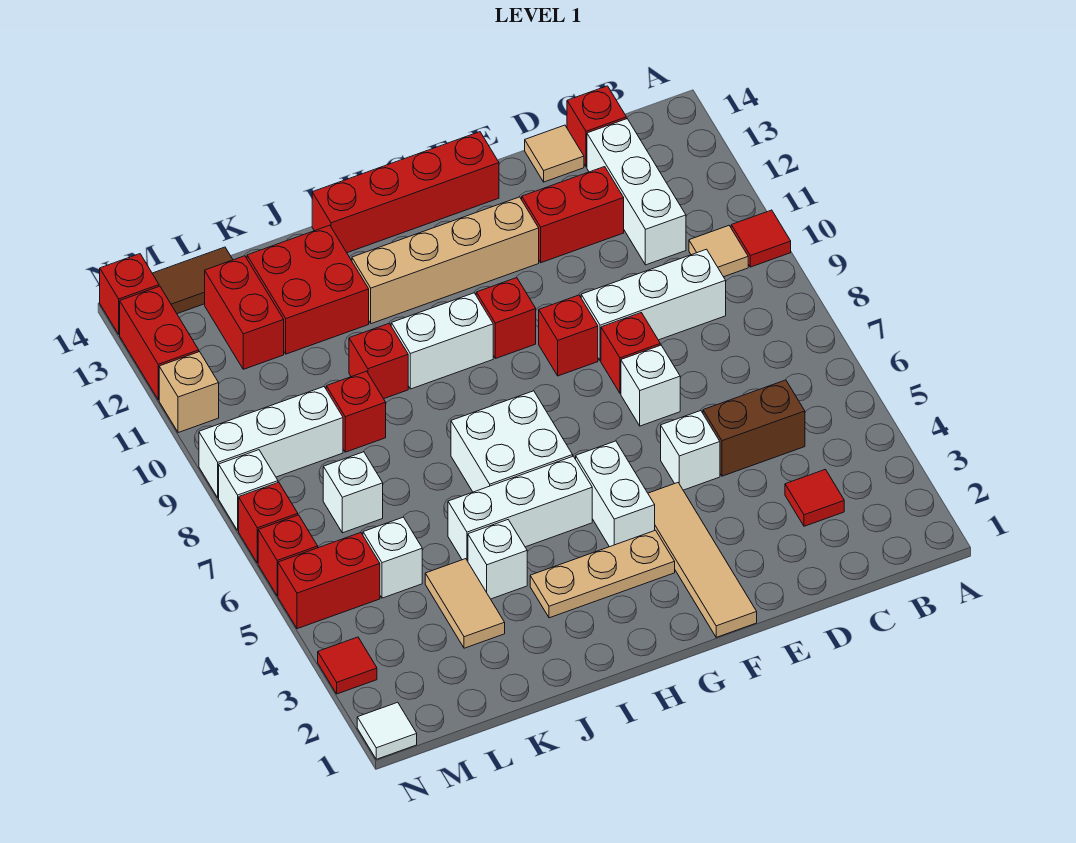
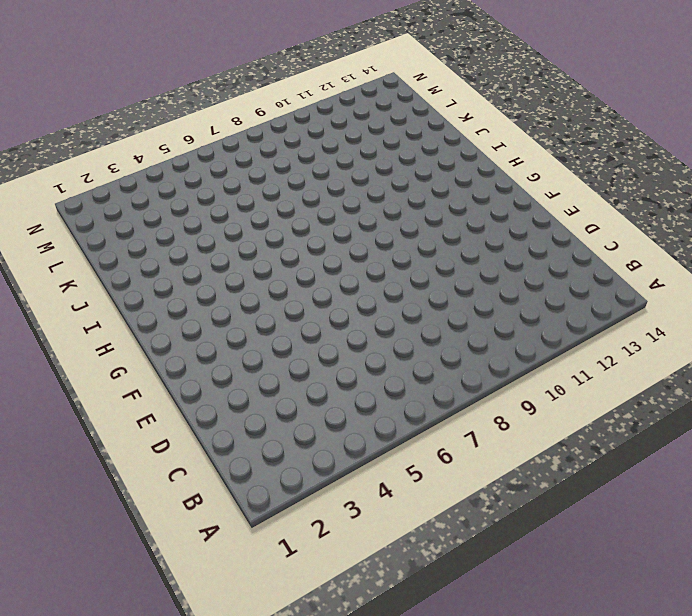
none -> red 1x1 tile [731,210,791,267]
none -> tan 1x1 tile [689,226,748,277]
none -> red 1x1 tile [785,469,844,526]
none -> brown 1x2 brick [703,380,805,476]

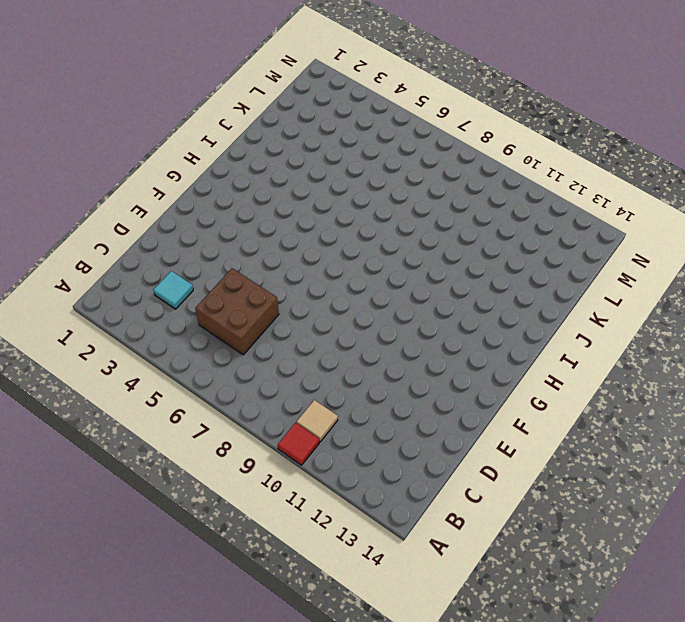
cyan 1x1 tile [154,271,193,309] -> red 1x1 tile [785,469,844,526]
brown 2x2 brick [195,268,279,355] -> brown 1x2 brick [703,380,805,476]
none -> white 1x3 brick [581,249,726,361]
none -> white 1x3 brick [587,119,686,265]
none -> red 1x1 brick [567,86,626,167]
none -> red 1x2 brick [522,167,624,263]

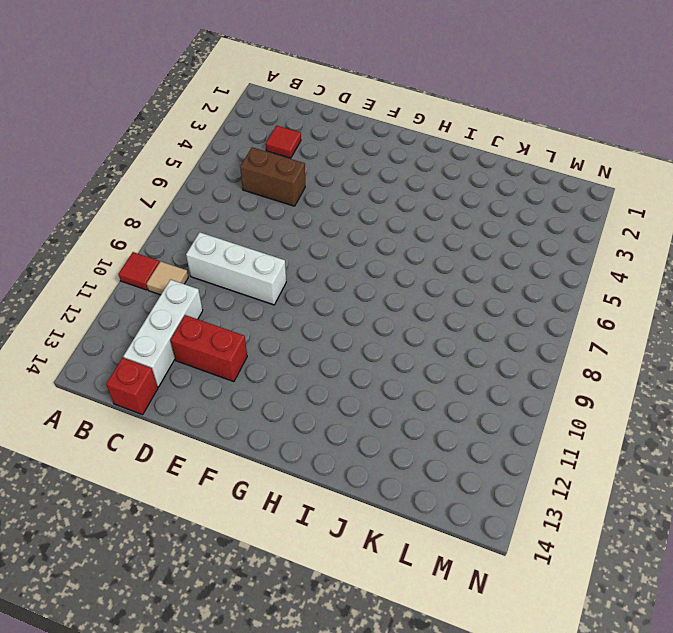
none -> tan 1x1 tile [525,125,584,182]
none -> white 1x1 brick [661,411,720,490]
none -> white 1x1 brick [621,345,680,426]
none -> red 1x1 brick [601,313,660,393]

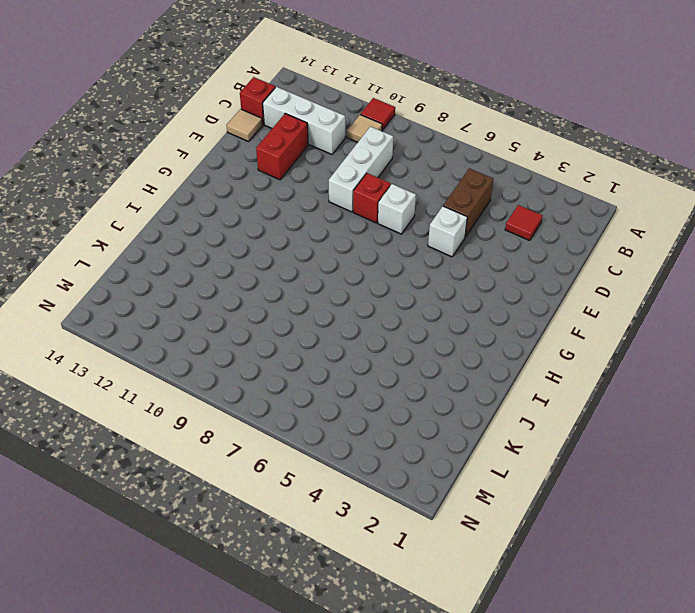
none -> tan 1x4 tile [648,483,757,637]
none -> red 1x1 brick [539,295,598,376]
none -> tan 1x4 brick [352,197,539,324]
none -> red 1x4 brick [312,132,499,253]

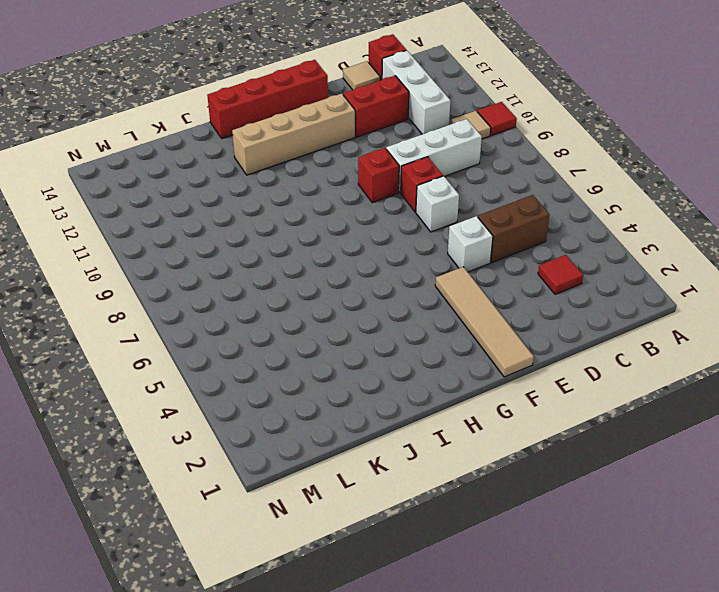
none -> tan 1x3 plate [530,530,675,618]
none -> white 1x2 brick [576,441,655,547]
none -> red 1x1 brick [476,278,536,359]
none -> white 1x3 brick [448,456,592,561]

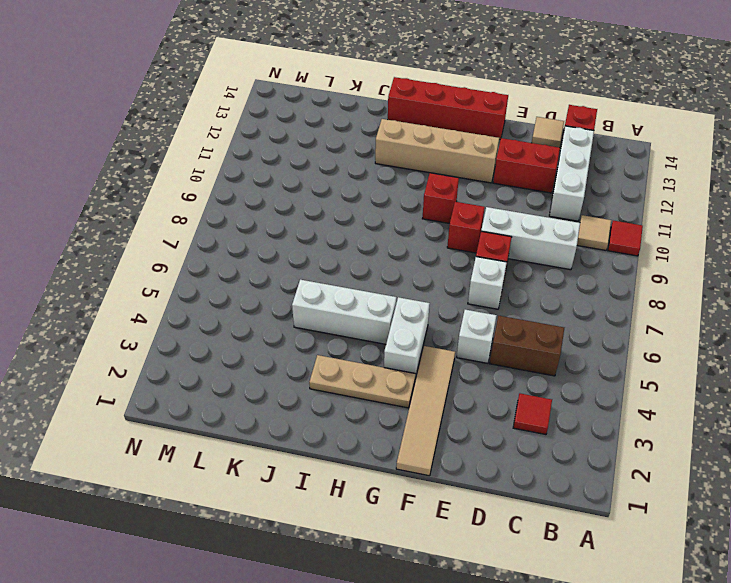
none -> white 2x2 brick [451,391,573,492]
none -> white 1x2 brick [391,293,493,389]
none -> white 1x1 brick [468,520,527,599]
none -> red 1x1 brick [349,324,408,399]

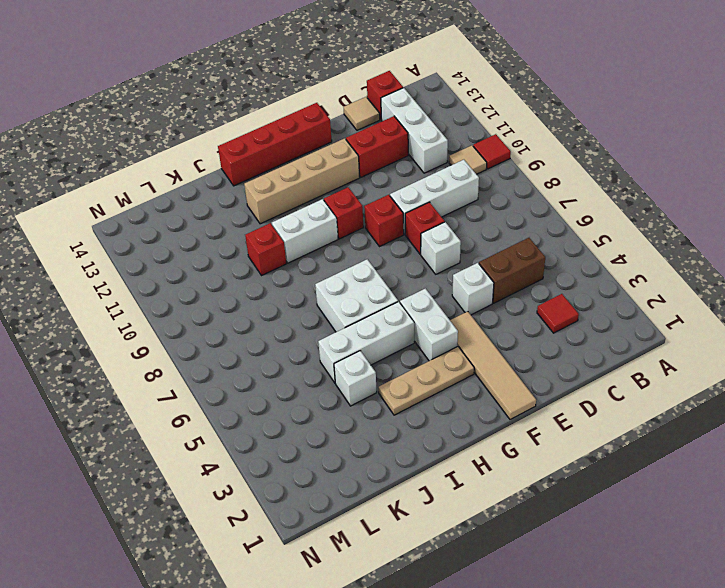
none -> red 2x2 brick [247,225,369,354]
none -> tan 1x2 tile [425,559,505,648]
none -> red 1x1 brick [326,371,386,452]
none -> white 1x1 brick [363,517,422,598]

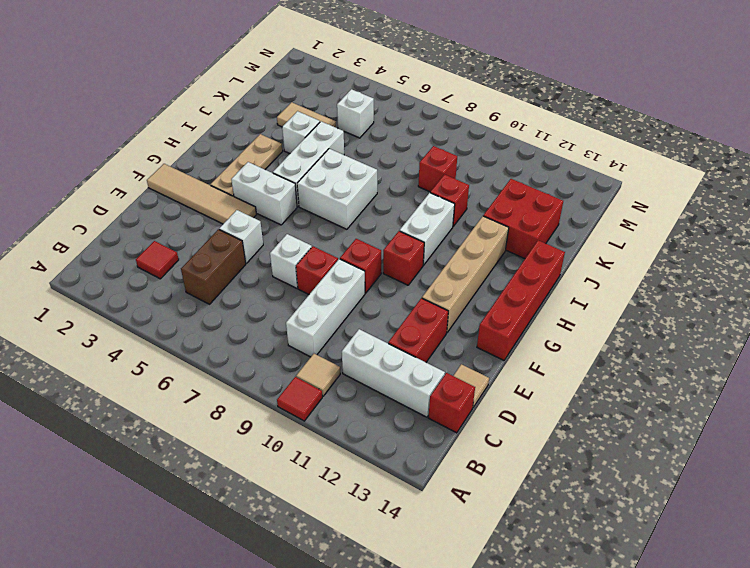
none -> white 1x1 brick [323,452,383,533]
none -> white 1x3 brick [199,387,343,498]
none -> red 1x2 brick [205,256,284,369]
none -> brown 1x2 tile [152,247,233,314]

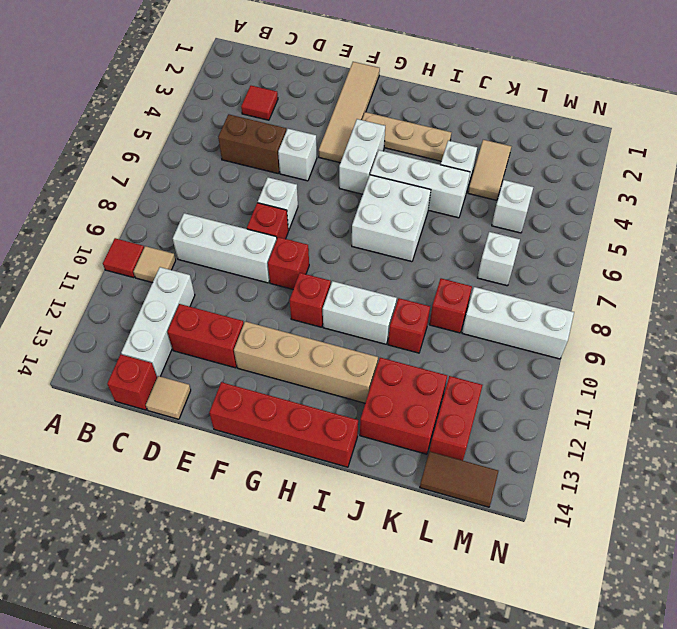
none -> red 1x2 brick [278,533,380,629]
none -> white 1x1 tile [357,702,417,759]
none -> red 1x1 tile [318,637,377,694]
none -> red 1x1 brick [258,515,318,596]

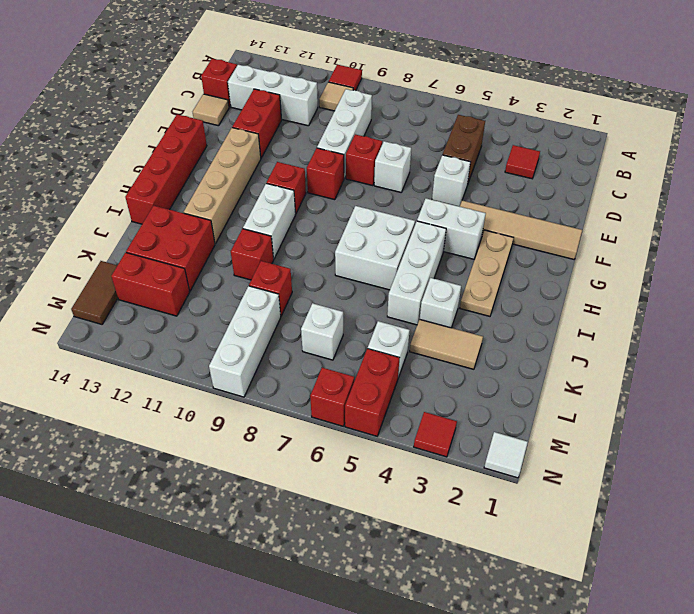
none -> red 1x1 brick [239,482,298,563]
none -> white 1x1 brick [219,450,278,530]
none -> tan 1x1 brick [159,352,219,433]
none -> red 1x2 brick [120,286,199,400]

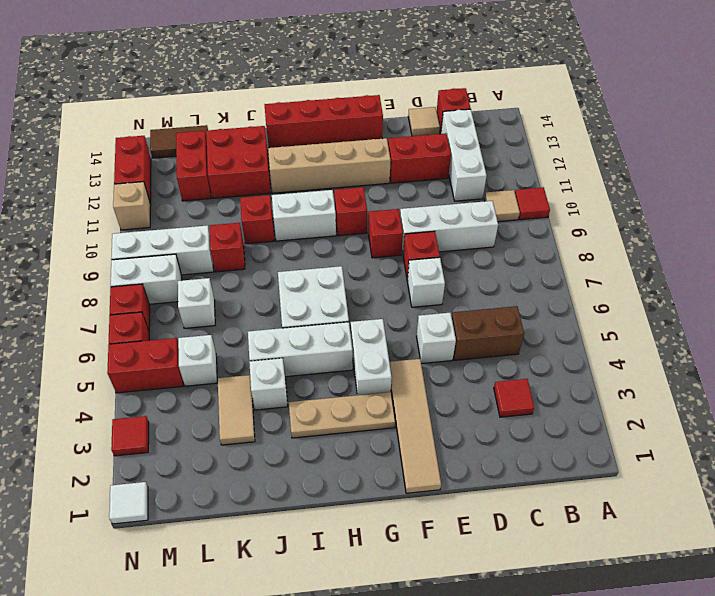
white 1x2 brick [111,254,182,304] -> white 1x1 brick [219,450,278,530]
none -> red 1x1 brick [100,254,159,334]

